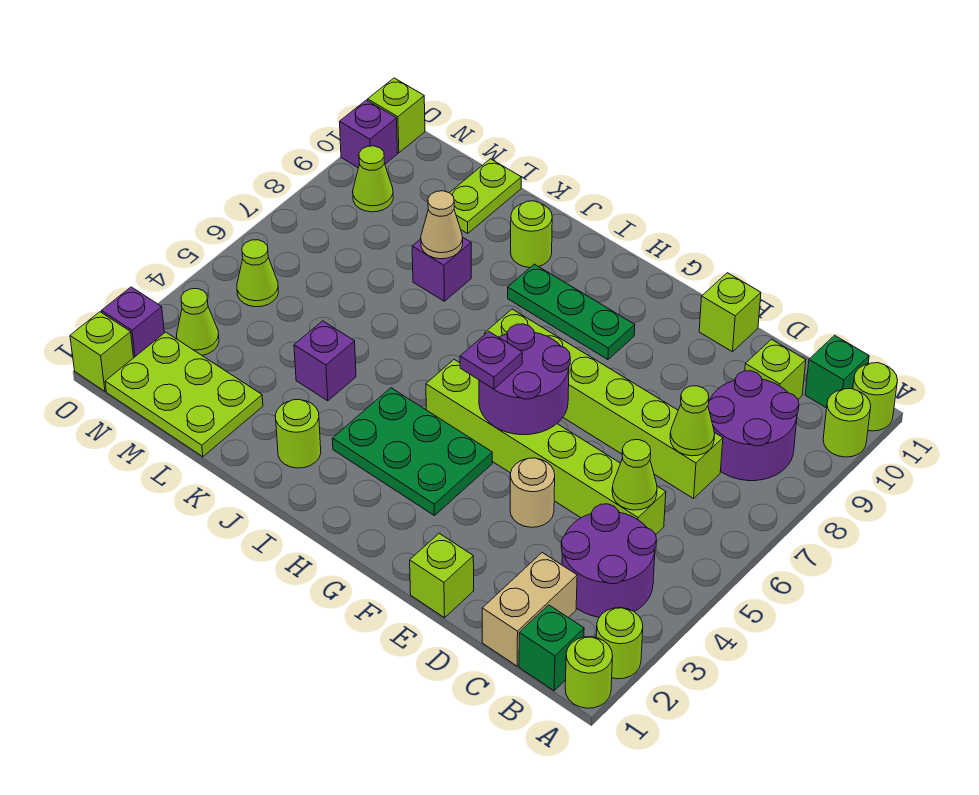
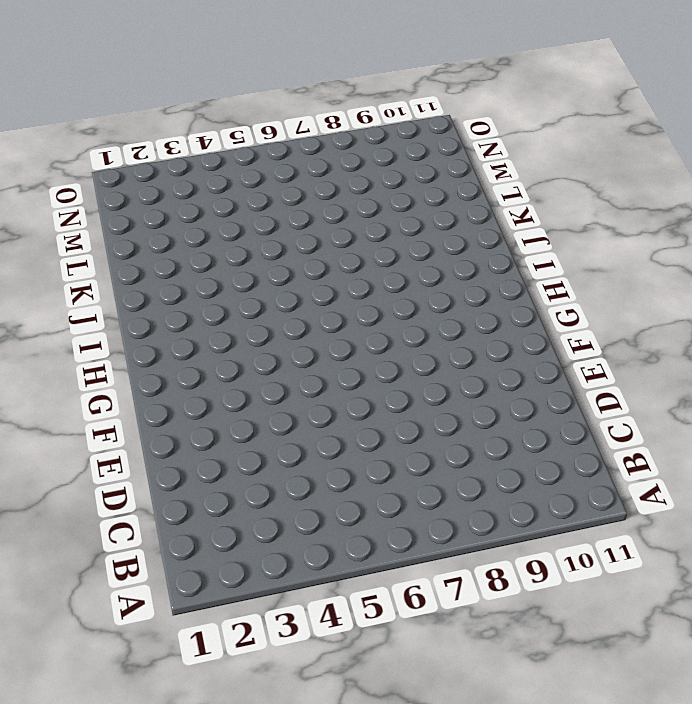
none -> lime 1x1 round brick [565,637,613,708]
none -> lime 1x1 round brick [596,608,643,679]
none -> lime 1x1 round brick [823,389,871,457]
none -> lime 1x1 round brick [853,363,897,431]

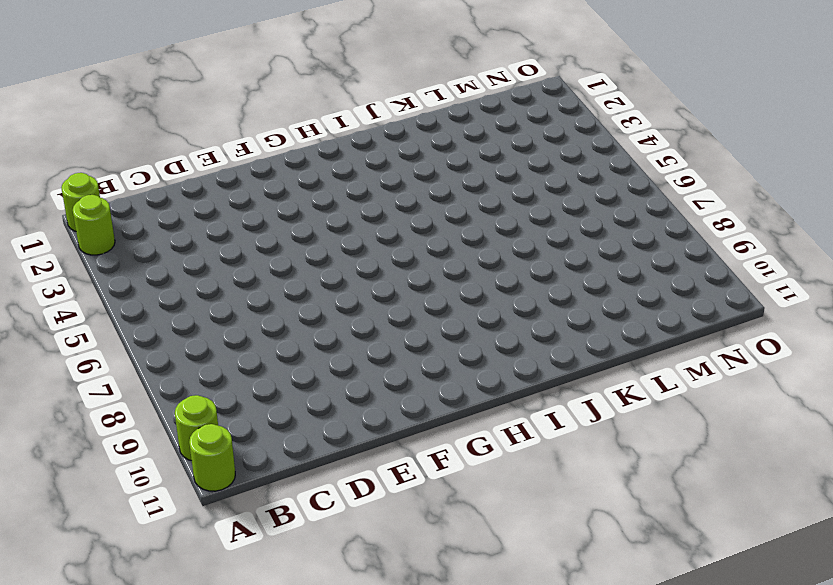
none -> green 1x1 brick [519,605,584,691]
none -> purple 2x2 round brick [561,504,657,617]
none -> purple 2x2 round brick [708,371,799,481]
none -> green 1x1 brick [805,335,869,408]

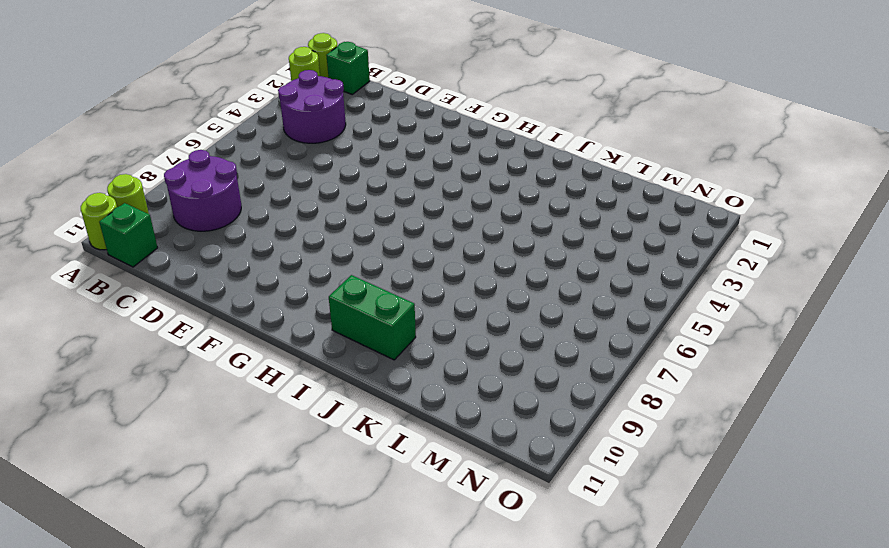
green 1x2 brick [329,275,416,360] -> lime 1x1 round brick [511,201,552,267]
none -> tan 1x2 brick [482,553,577,666]
none -> lime 1x6 brick [426,360,666,534]
none -> lime 1x6 brick [485,309,723,499]
none -> lime 1x1 brick [745,340,806,399]

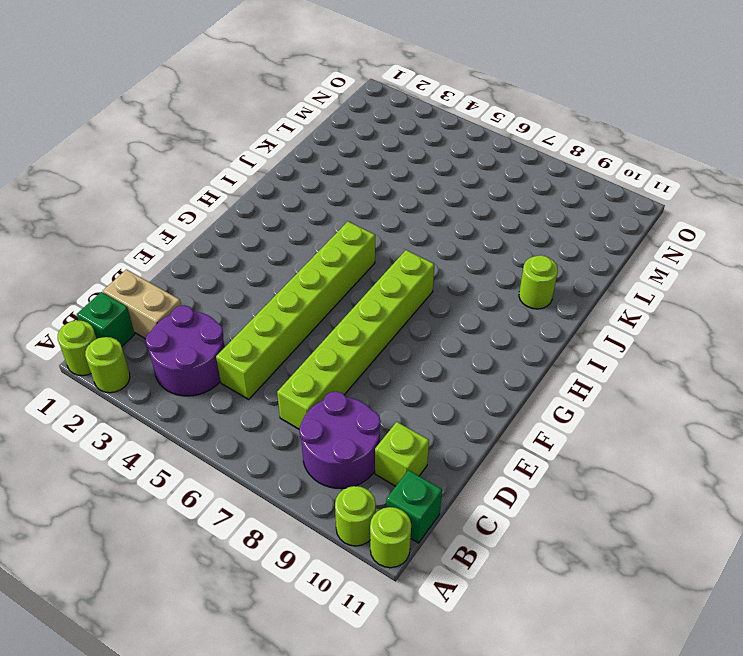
none -> lime 1x1 brick [410,533,474,618]
none -> tan 1x1 round brick [510,458,555,527]
none -> lime 1x1 brick [699,273,761,352]
none -> green 2x3 plate [332,388,492,516]

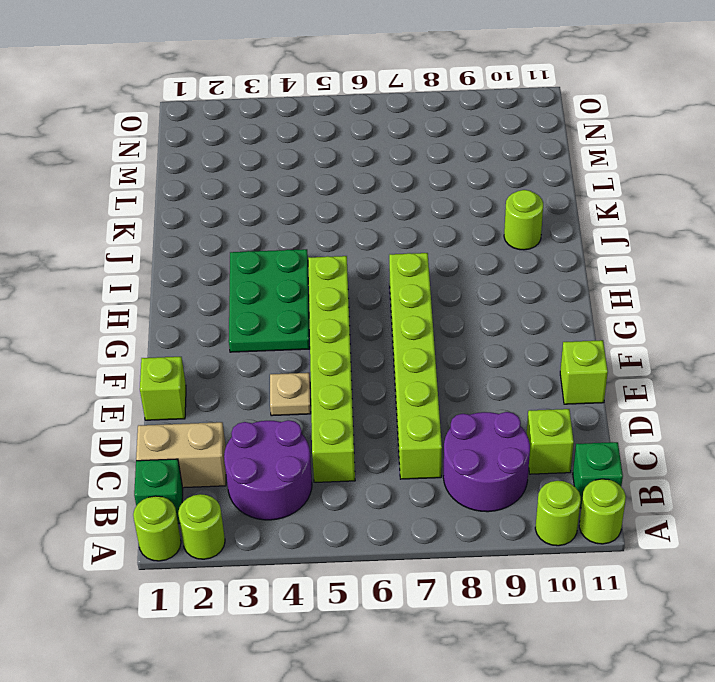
tan 1x1 plate [270,373,311,416] -> tan 1x1 round brick [510,458,555,527]
none -> green 1x3 plate [508,264,635,360]
none -> lime 1x1 round brick [275,399,321,468]
none -> purple 1x1 brick [294,321,356,401]
none -> purple 1x1 brick [412,237,471,301]

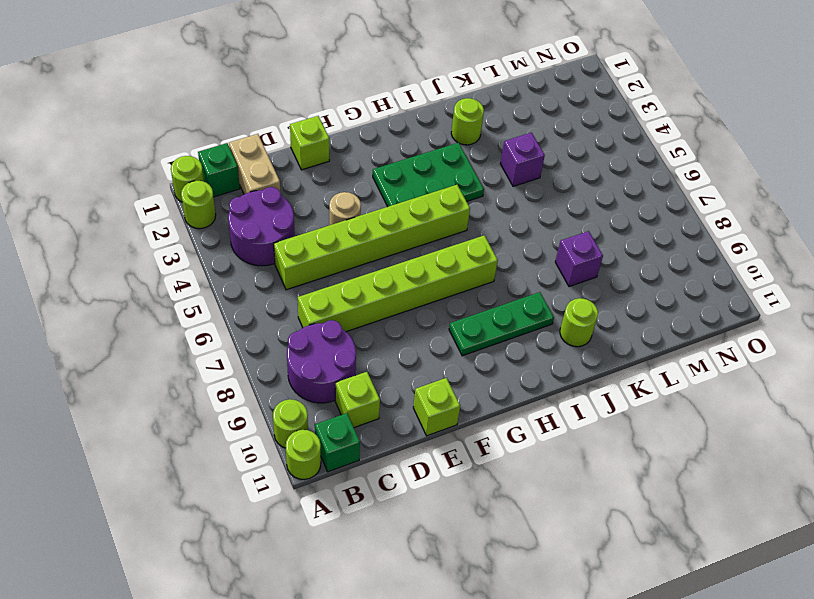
none -> lime 2x3 plate [105,332,263,457]
none -> lime 1x2 plate [450,159,521,233]
none -> lime 1x1 cone [177,289,219,355]
none -> lime 1x1 cone [237,240,279,307]

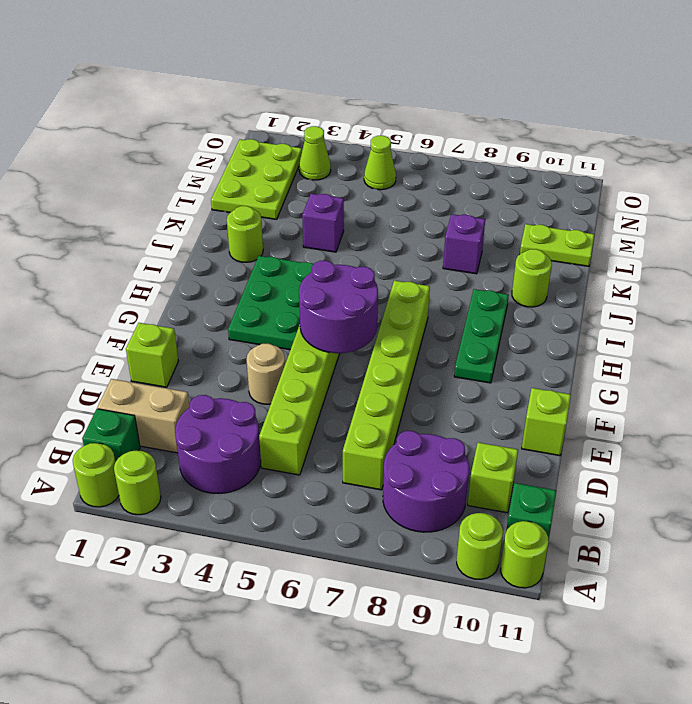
none -> lime 1x1 cone [353,146,393,212]
none -> lime 1x1 brick [70,312,134,391]
none -> purple 1x1 brick [102,287,164,357]
none -> purple 1x1 brick [340,100,398,168]

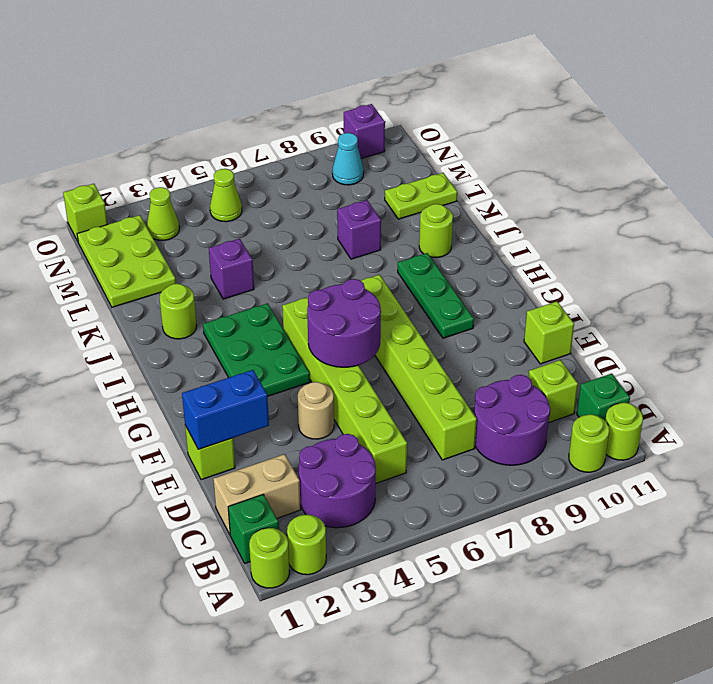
blue 1x2 brick [182,370,269,449] -> none
cyan 1x1 cone [332,133,364,185] -> lime 1x1 cone [353,146,393,212]
none -> purple 1x1 brick [102,287,164,357]
none -> lime 1x1 brick [368,78,425,153]
none -> lime 1x1 cone [612,440,657,510]
none -> lime 1x1 cone [670,386,715,456]

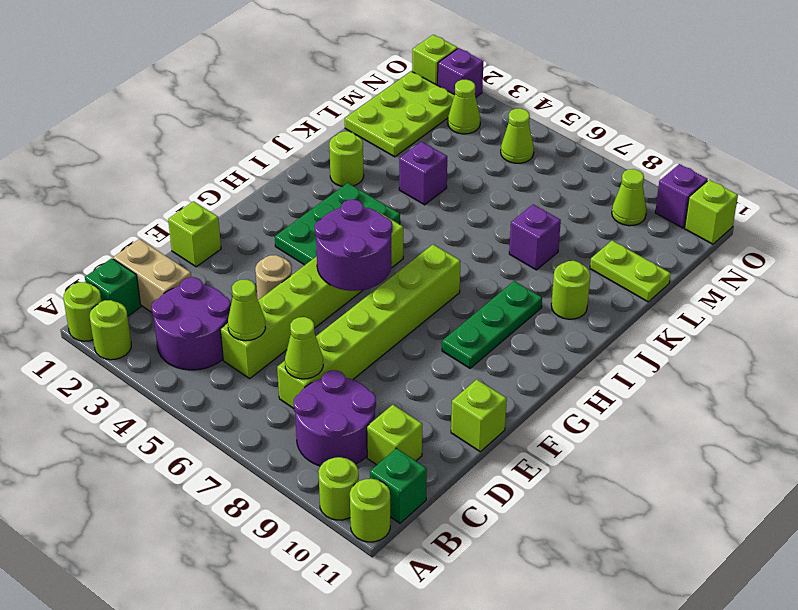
none -> tan 1x1 cone [421,191,463,259]
none -> purple 1x1 plate [460,331,522,389]

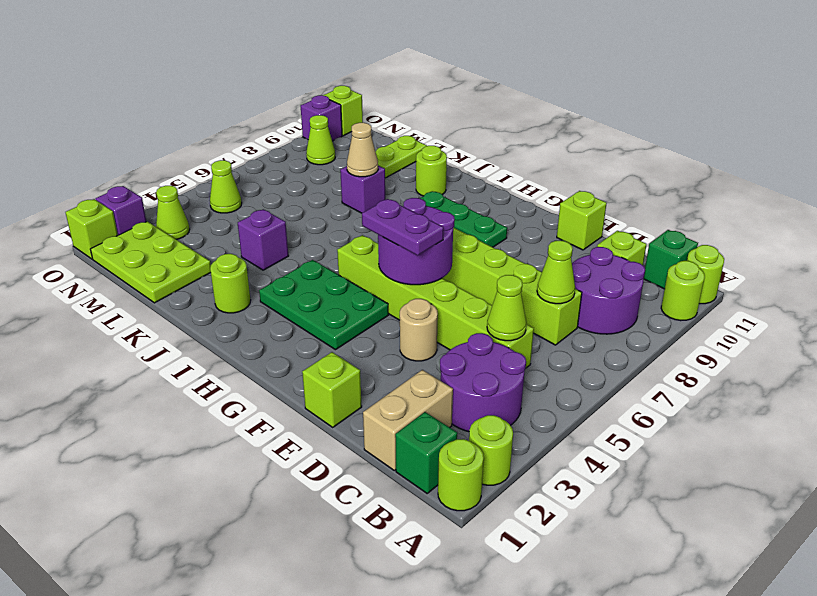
purple 1x2 plate [362,199,444,255] -> purple 1x1 plate [460,331,522,389]

